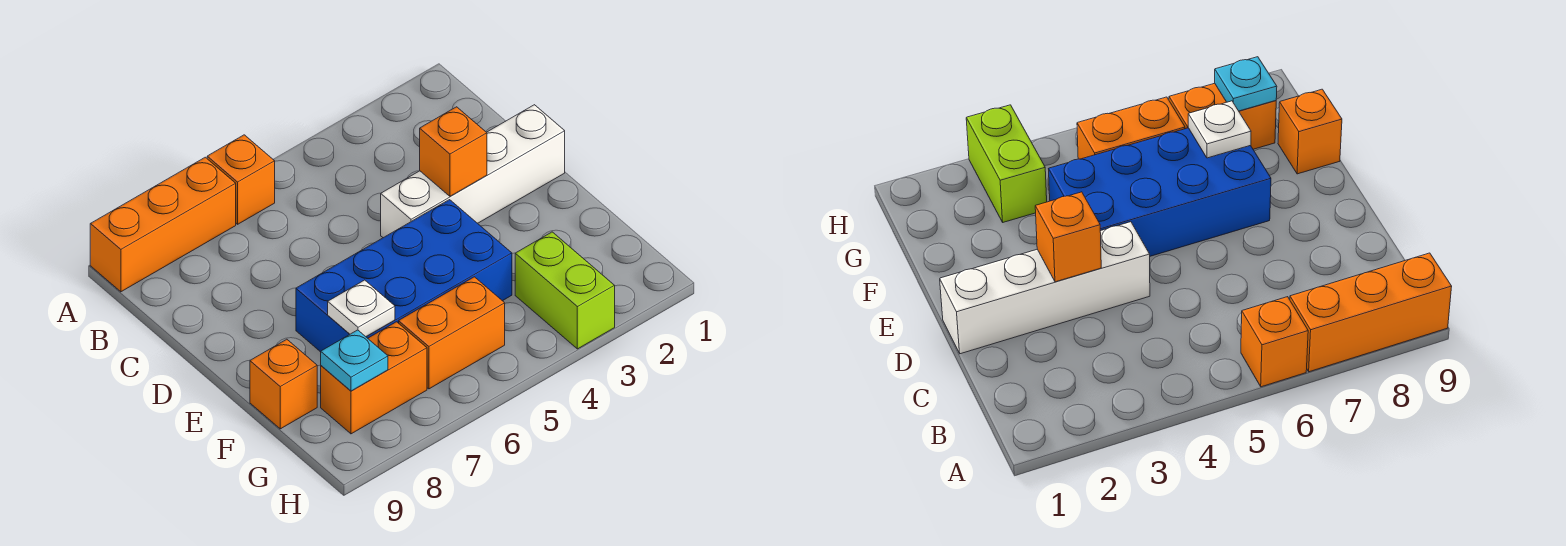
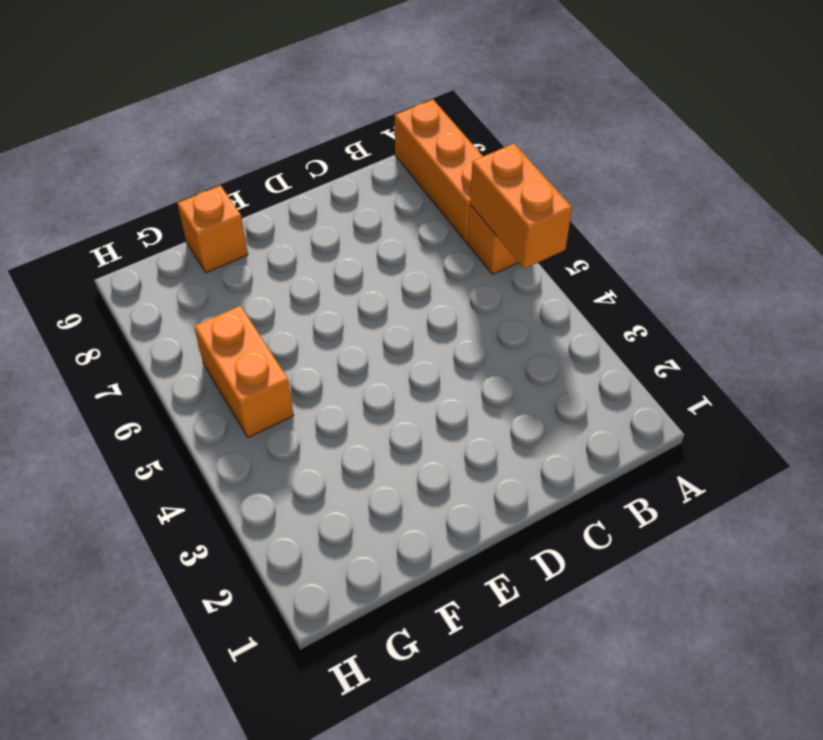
orange 1x2 brick [470,144,572,269] -> orange 1x2 brick moved to [321,322,427,434]
none -> white 1x4 brick [381,105,565,238]
none -> blue 2x4 brick [296,200,512,352]

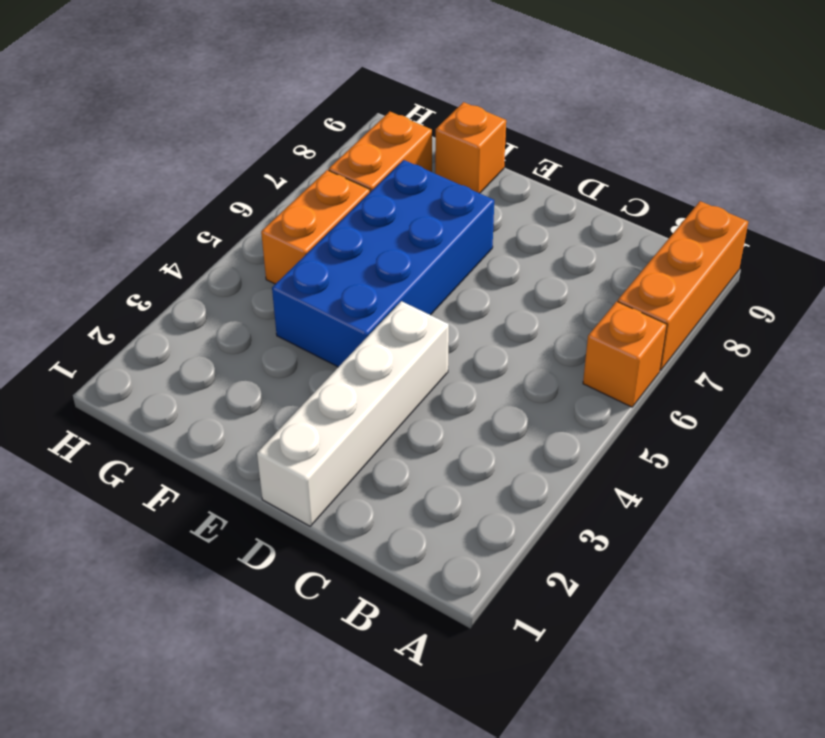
none -> lime 1x2 brick [515,232,615,349]
none -> orange 1x1 brick [420,107,487,196]

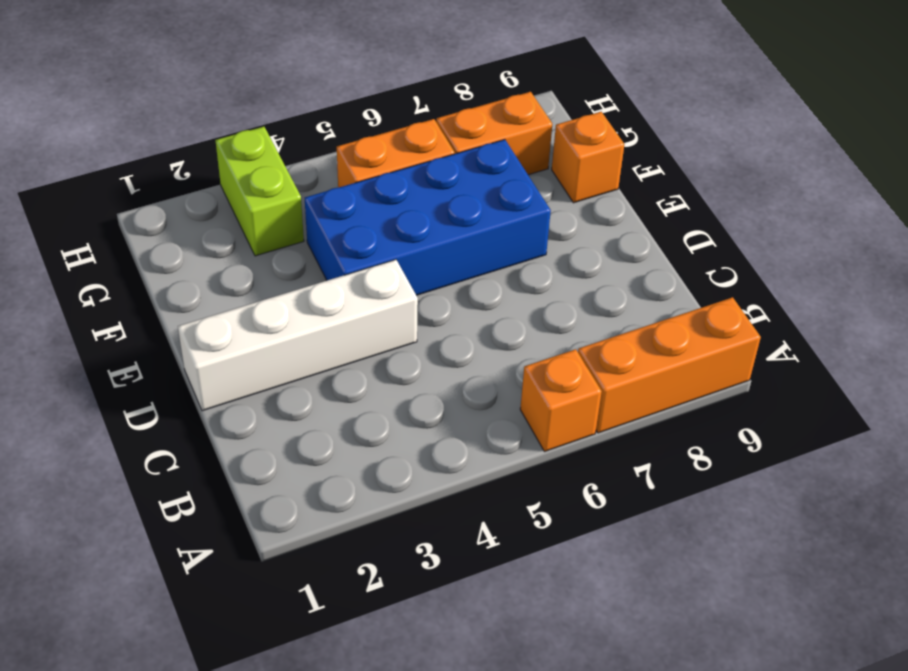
none -> orange 1x1 brick [420,107,487,196]
none -> white 1x1 plate [328,280,395,337]

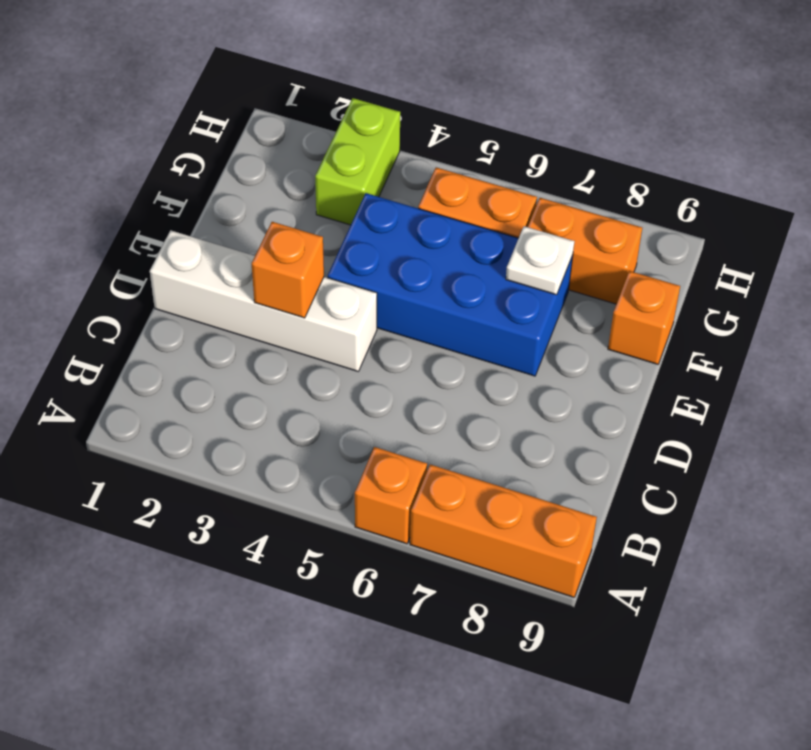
none -> cyan 1x1 plate [321,330,388,391]

